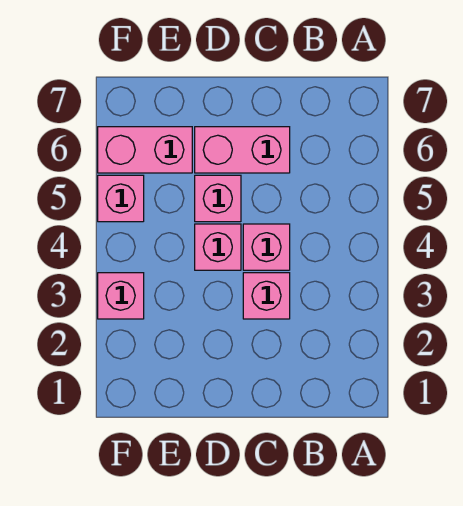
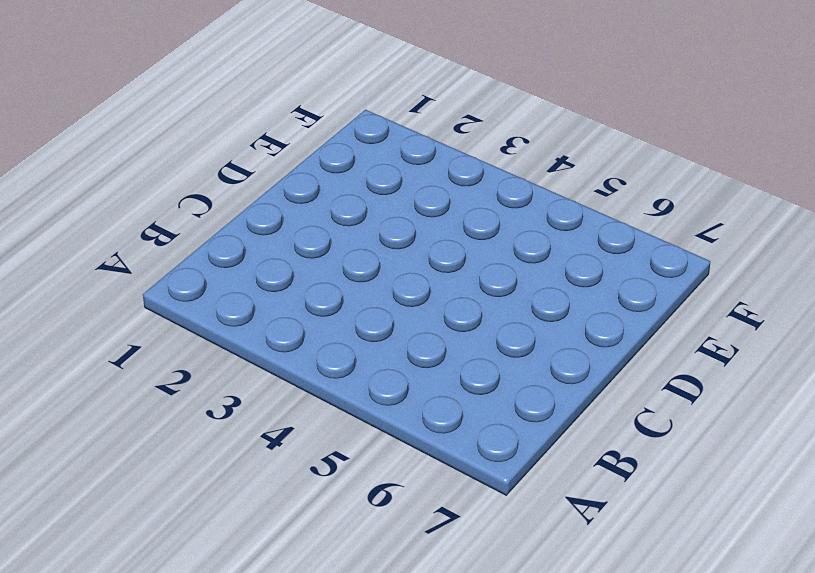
none -> pink 1x1 brick [243,273,290,319]
none -> pink 1x1 brick [243,224,290,270]

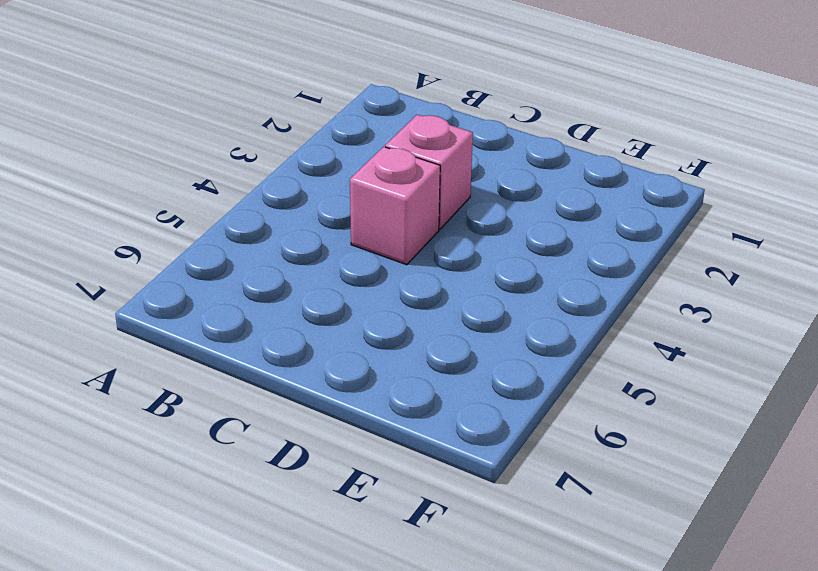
none -> pink 1x2 brick [195,127,290,173]
none -> pink 1x1 brick [195,224,241,270]

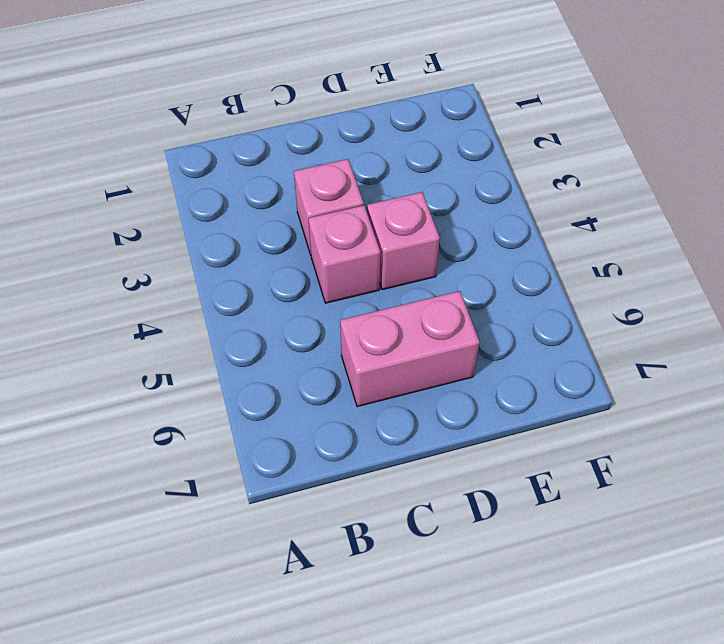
none -> pink 1x1 brick [195,175,241,222]
none -> pink 1x2 brick [98,127,192,173]

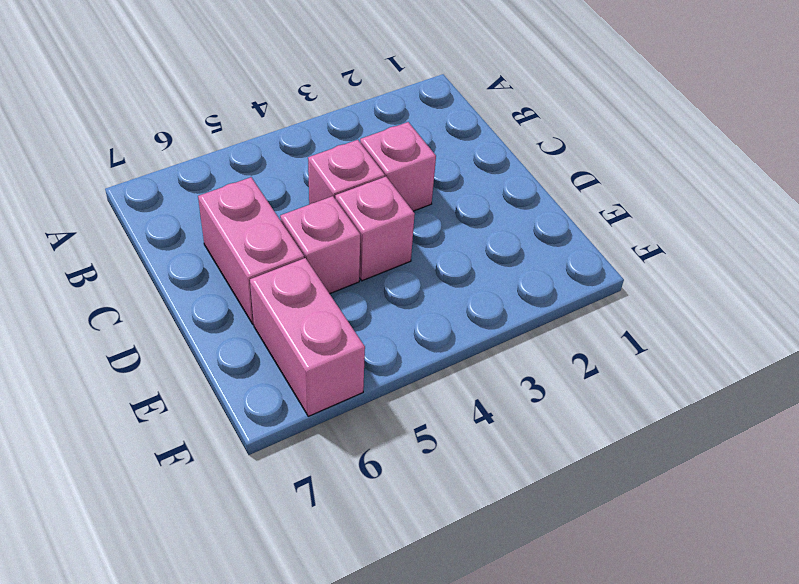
none -> pink 1x1 brick [98,273,144,319]
none -> pink 1x1 brick [98,175,144,222]

